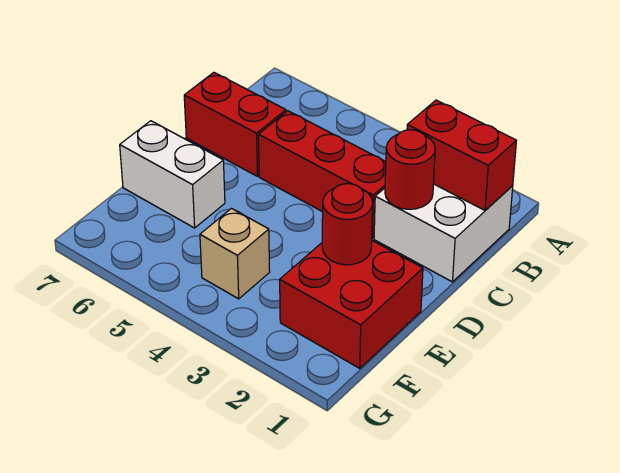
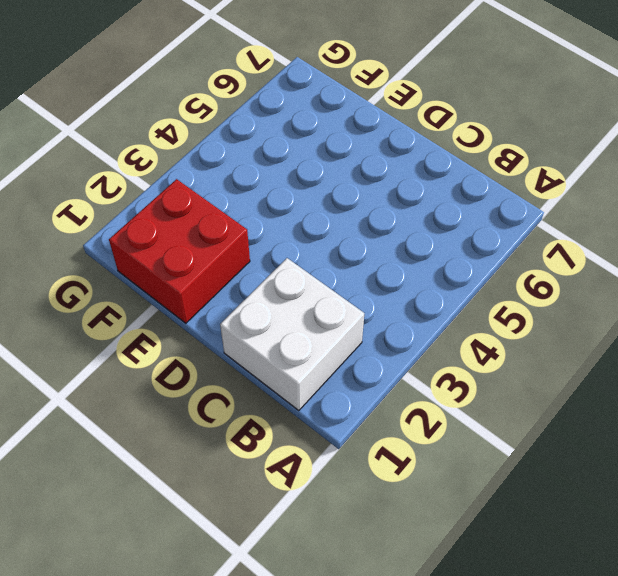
none -> red 1x3 brick [258,111,386,238]
none -> red 1x2 brick [184,72,286,176]

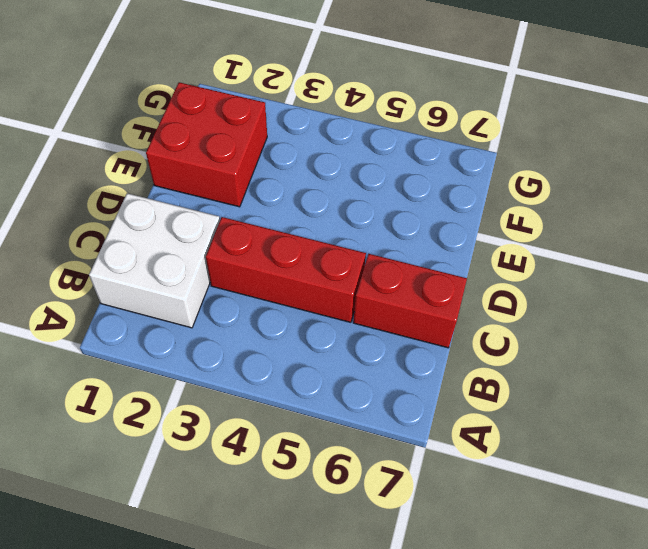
none -> white 1x2 brick [120,121,225,228]
none -> tan 1x1 brick [200,208,270,299]

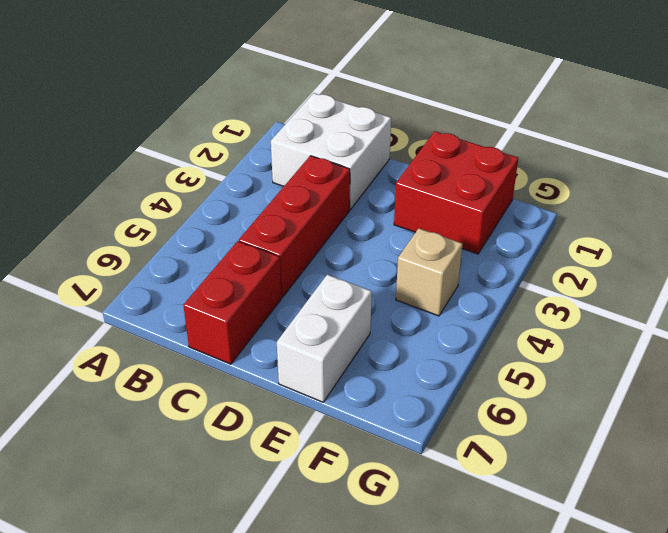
none -> red 1x2 brick [407,100,516,210]
none -> red 1x1 round brick [385,130,435,209]

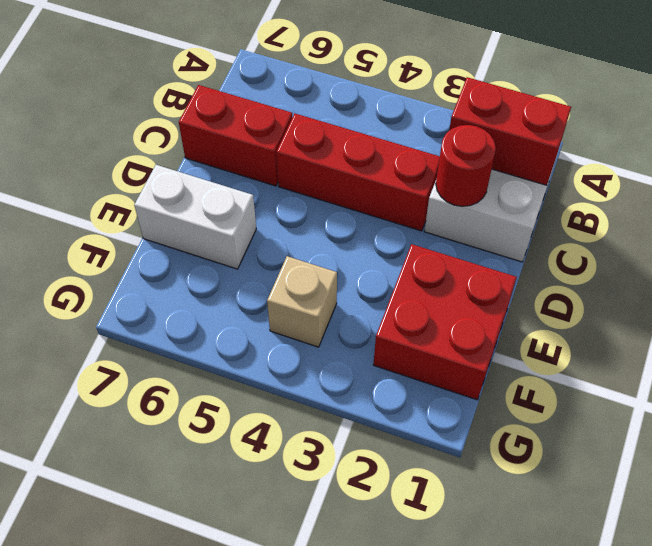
none -> red 1x1 round brick [322,184,373,265]

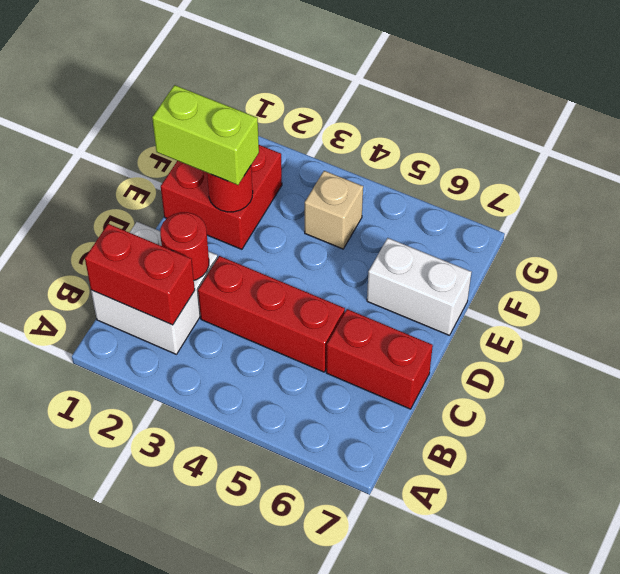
lime 1x2 brick [152,85,259,185] -> none

